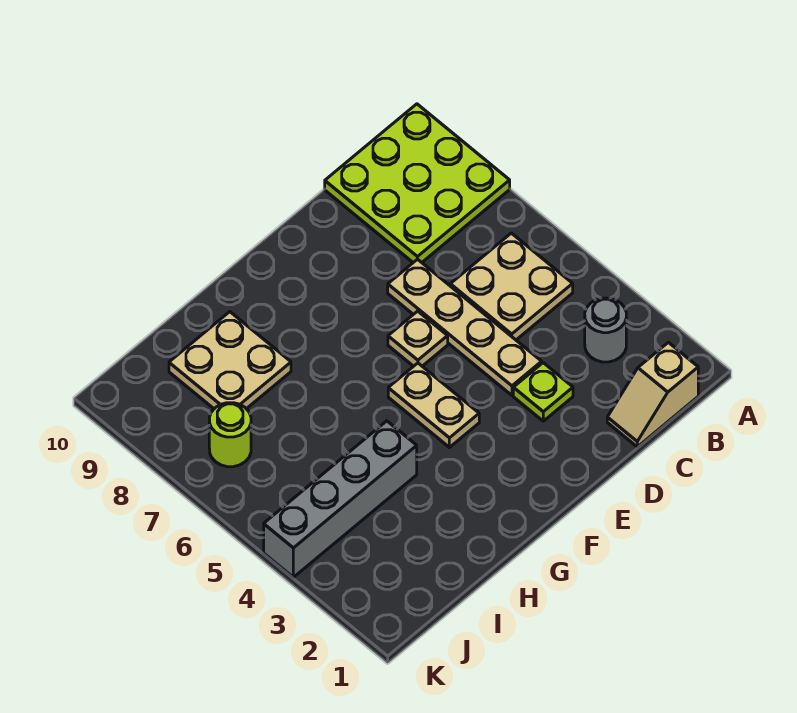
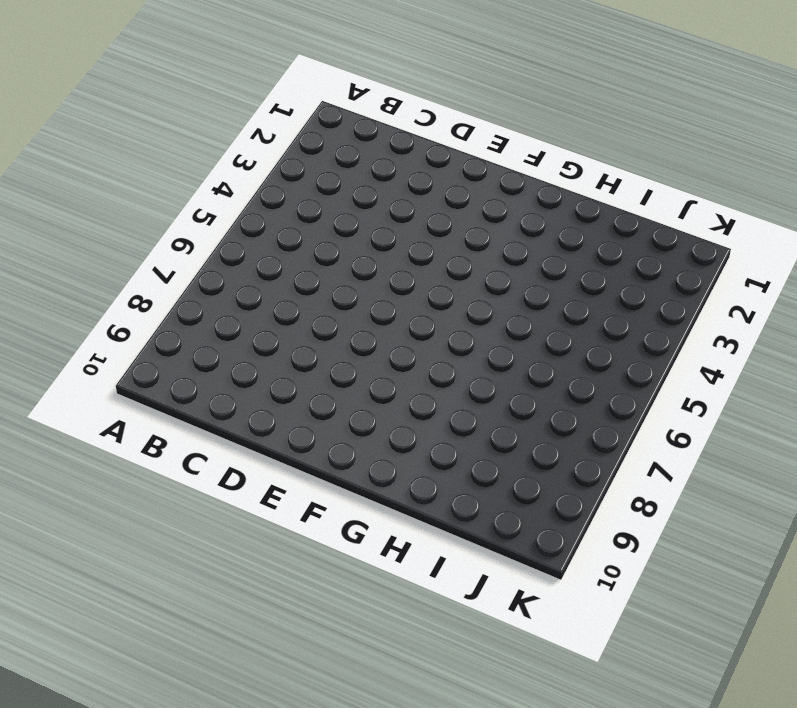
none -> lime 3x3 plate [325,104,510,262]
none -> tan 1x2 slope [607,342,698,447]

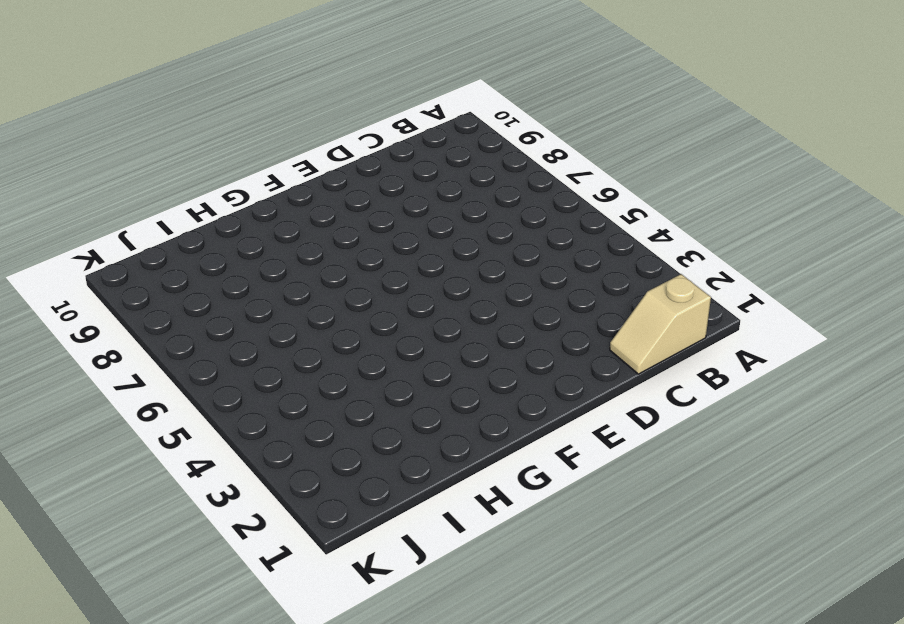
none -> lime 3x3 plate [325,104,510,262]
none -> grey 1x1 round brick [585,298,626,362]

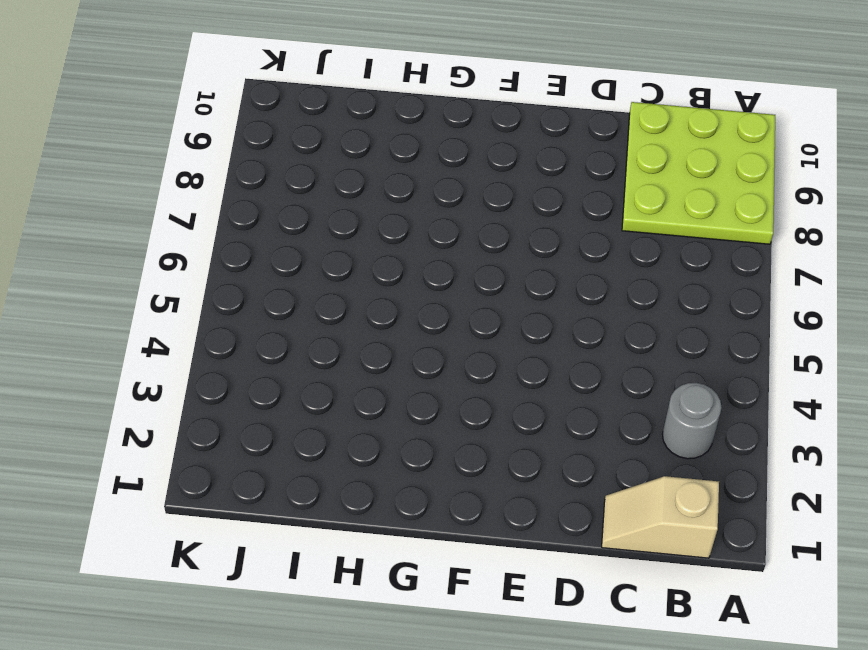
none -> tan 2x2 plate [450,233,573,340]
none -> lime 1x1 plate [513,363,573,421]

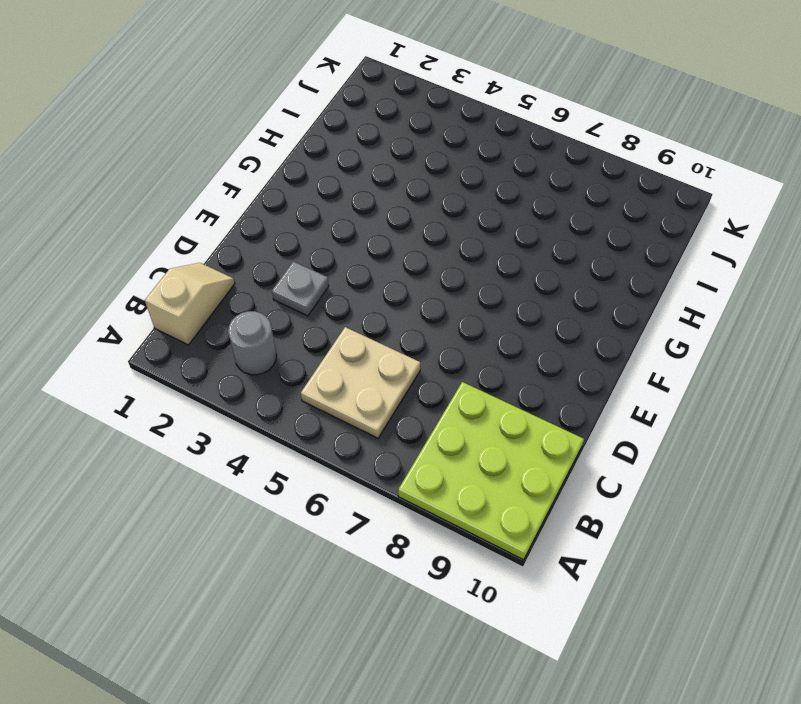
grey 1x1 plate [272,262,329,316] -> lime 1x1 plate [513,363,573,421]
none -> tan 1x4 plate [388,259,542,395]
none -> tan 1x1 plate [388,311,448,366]

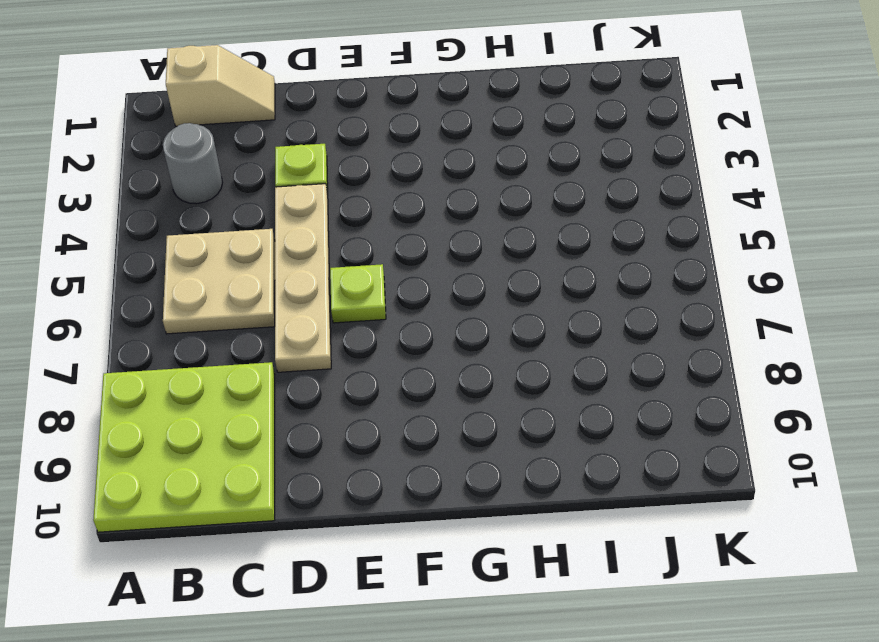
lime 1x1 plate [330,264,386,323] -> tan 1x1 plate [388,311,448,366]
none -> tan 1x2 plate [388,363,479,447]
none -> grey 1x4 brick [264,421,417,577]

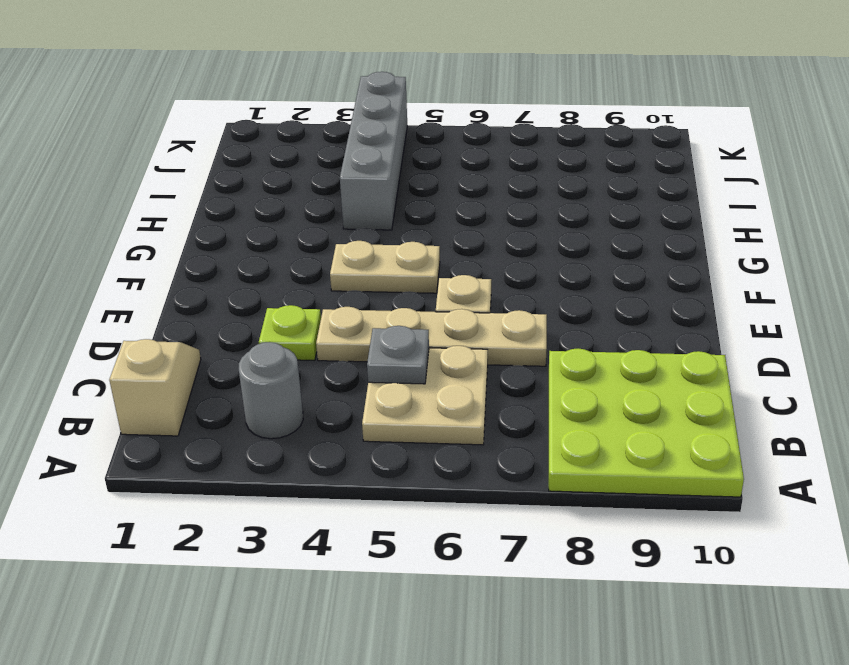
grey 1x1 plate [367,326,429,384] -> none
none -> tan 2x2 plate [169,312,291,409]
none -> lime 1x1 round brick [209,403,251,467]

